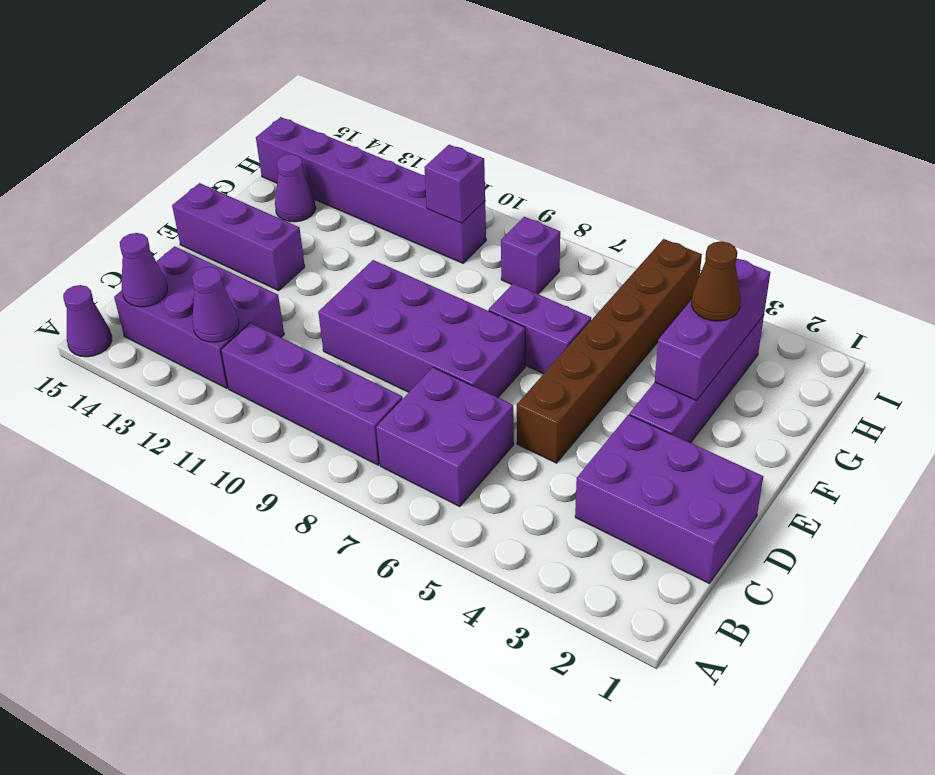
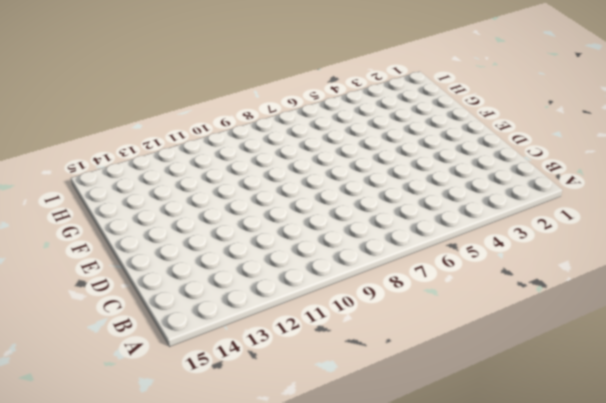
none -> purple 1x1 cone [63,285,112,357]
none -> purple 2x2 brick [376,367,514,507]
none -> purple 1x4 brick [221,323,403,465]

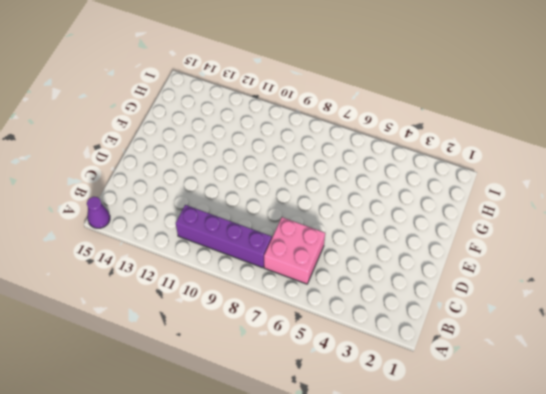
pink 2x2 brick [264,217,325,284] -> purple 2x2 brick [376,367,514,507]
none -> purple 2x3 brick [114,246,284,388]
none -> purple 2x3 brick [575,415,763,584]
none -> brown 1x6 brick [517,239,702,463]

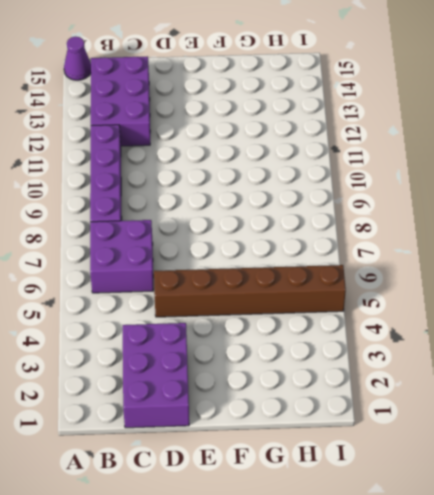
none -> purple 2x4 brick [318,260,525,397]
none -> purple 1x4 brick [629,315,764,443]
none -> purple 1x3 brick [172,183,305,291]

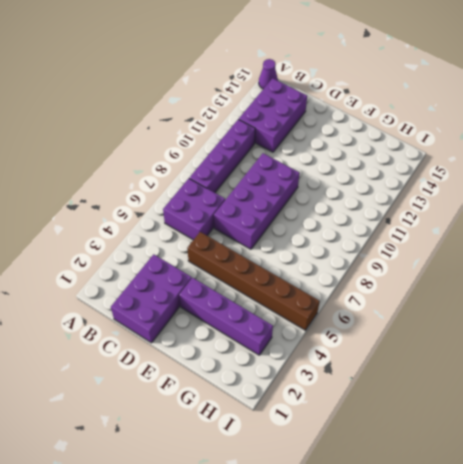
none -> purple 1x3 brick [172,183,305,291]
none -> purple 1x2 brick [489,284,591,374]
none -> purple 1x1 cone [275,154,316,222]

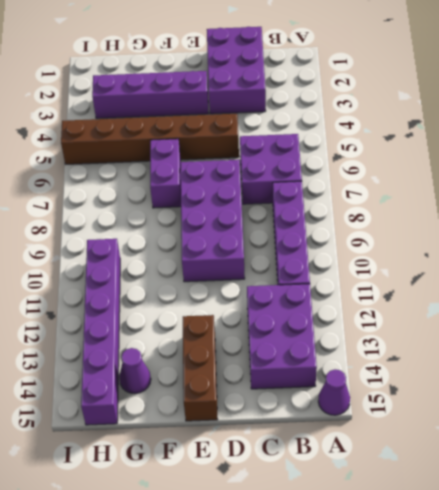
brown 1x3 brick [183,315,218,421] -> purple 1x3 brick [172,183,305,291]
none -> purple 1x1 brick [501,217,560,294]
none -> purple 1x1 cone [192,267,239,342]
none -> purple 1x1 cone [120,233,168,307]

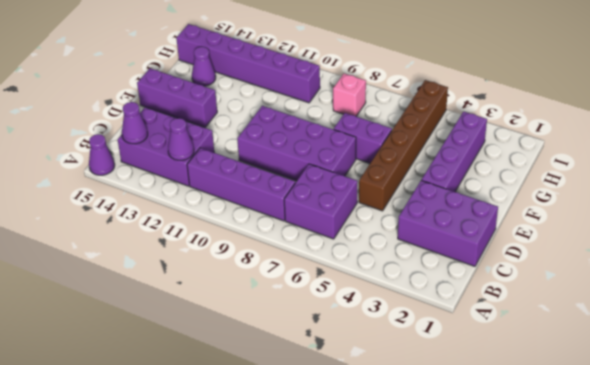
pink 1x1 brick [333,74,366,116] -> purple 1x1 brick [501,217,560,294]
none -> purple 1x3 brick [655,259,770,400]
none -> purple 1x1 brick [424,145,485,223]
none -> brown 1x1 cone [692,241,740,321]

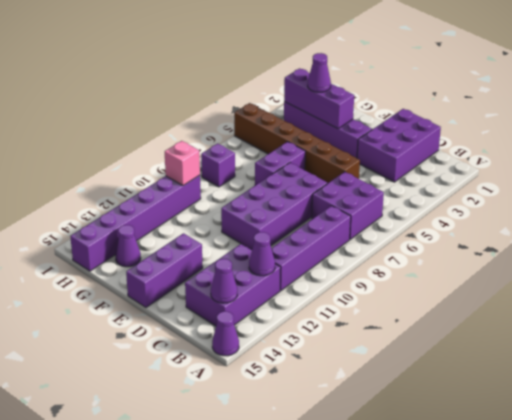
purple 1x1 cone [308,53,331,92] -> brown 1x1 cone [692,241,740,321]
pink 1x1 brick [165,141,200,186] -> purple 1x1 brick [424,145,485,223]

